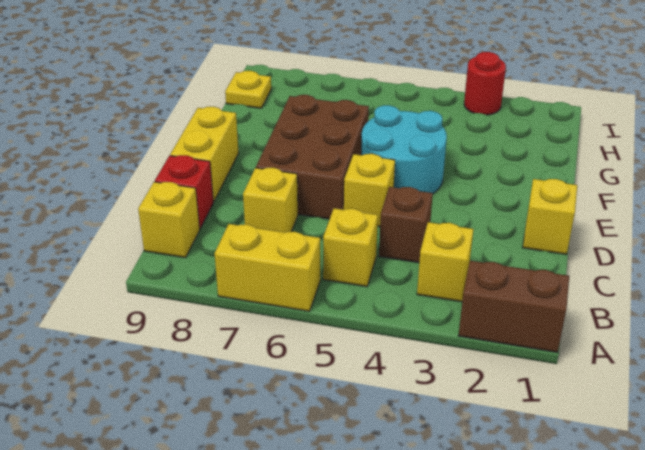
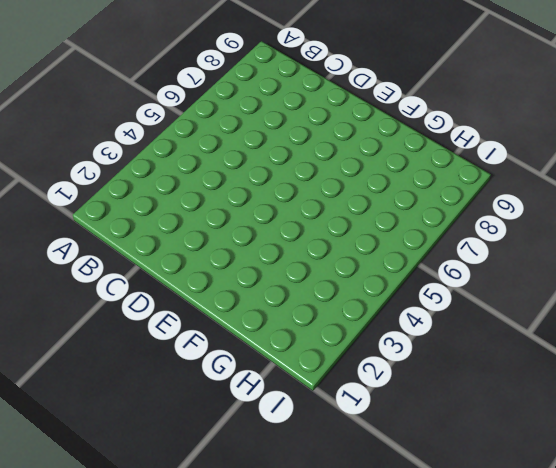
none -> brown 1x2 brick [459,261,569,352]
none -> yellow 1x2 brick [214,224,320,311]
none -> yellow 1x1 brick [417,222,473,302]

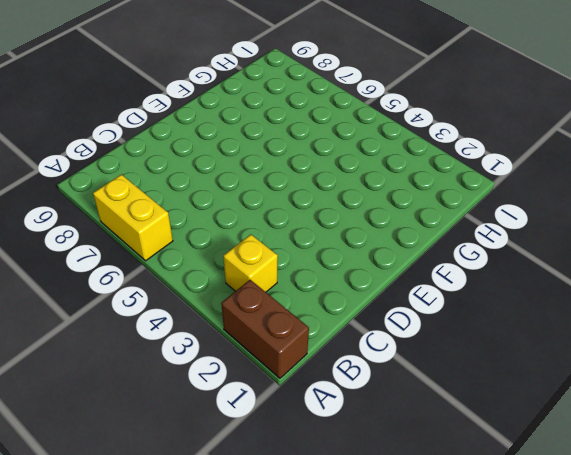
none -> yellow 1x1 brick [323,208,378,287]
none -> yellow 1x1 brick [138,182,200,258]
none -> brown 1x1 brick [379,187,433,263]

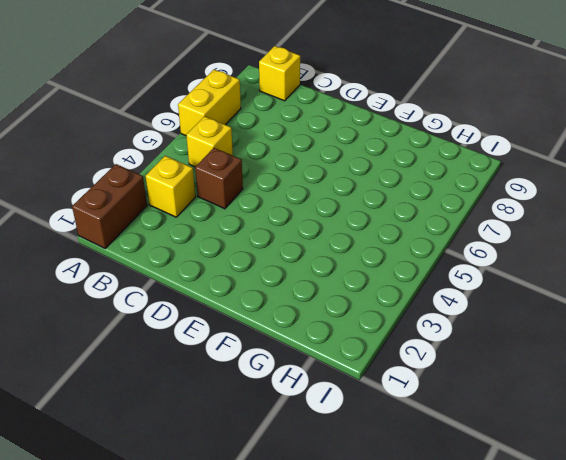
none -> yellow 1x1 brick [243,168,298,232]
none -> red 1x1 brick [155,155,213,229]
none -> yellow 1x1 brick [523,179,577,254]

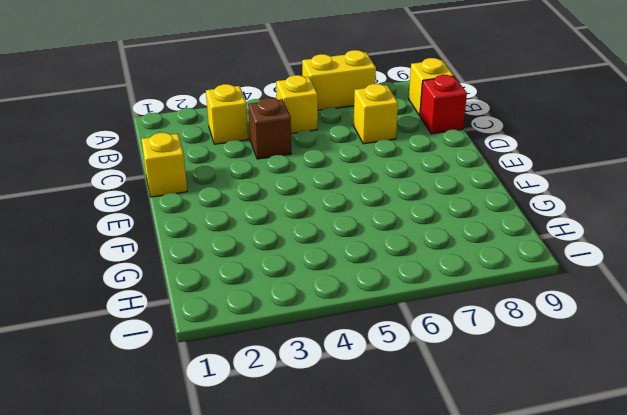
none -> brown 1x2 brick [459,261,569,352]
none -> yellow 1x1 brick [344,154,395,227]
none -> brown 2x3 brick [256,95,369,219]

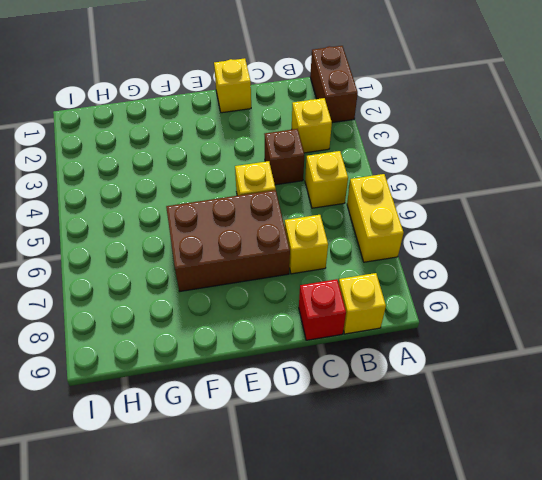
none -> yellow 1x2 brick [170,107,239,202]
none -> cyan 2x2 round brick [361,105,447,193]
none -> yellow 1x1 plate [225,71,271,108]

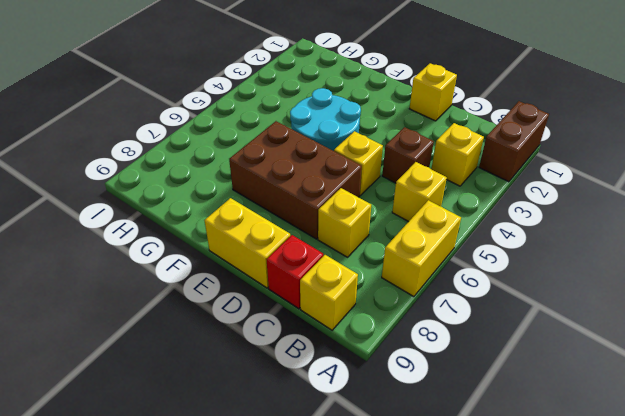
none -> yellow 1x1 plate [225,71,271,108]
none -> red 1x1 round brick [464,52,506,115]

